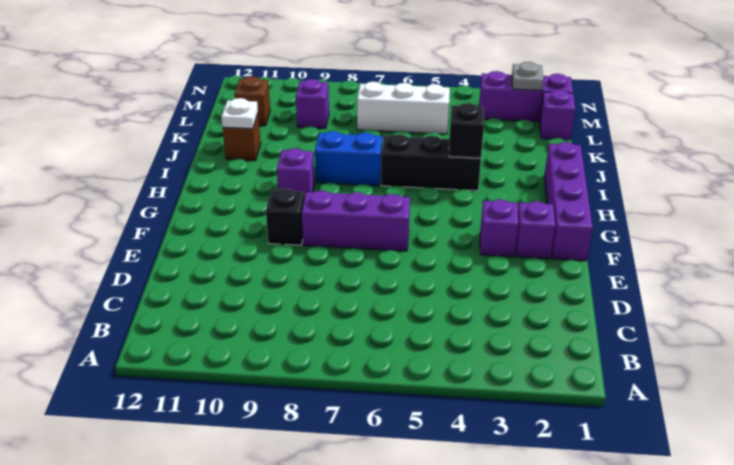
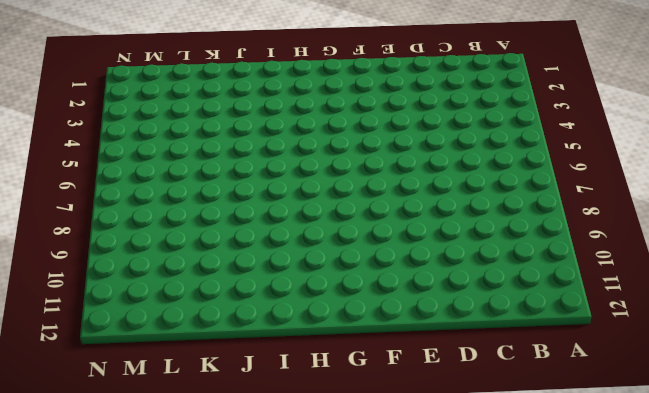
none -> purple 1x4 brick [545,142,593,261]
none -> purple 1x1 brick [516,201,555,259]
none -> purple 1x1 brick [480,199,518,257]

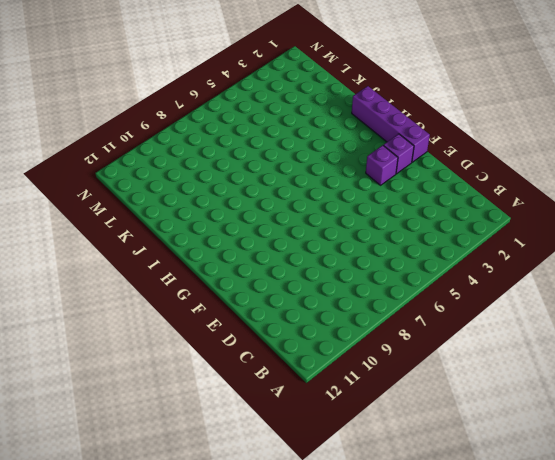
none -> purple 1x3 brick [302,190,410,251]
none -> black 1x1 brick [266,189,305,245]
none -> purple 1x1 brick [277,148,314,195]

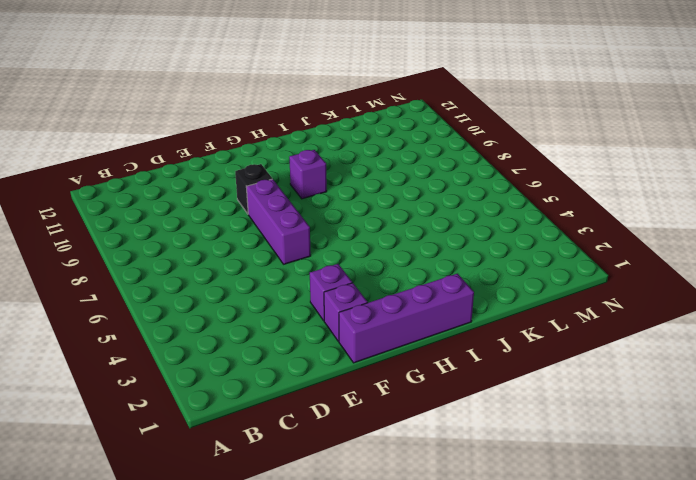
none -> black 1x3 brick [381,134,481,191]
none -> blue 1x2 brick [315,131,382,186]
none -> brown 1x1 brick [223,114,261,161]

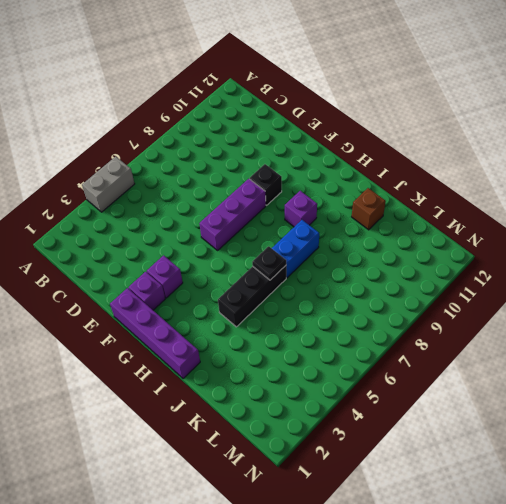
grey 1x2 brick [82,157,135,212] -> none
black 1x1 plate [252,246,286,280] -> none
none -> purple 1x1 brick [540,90,575,140]
none -> white 1x3 brick [357,82,450,134]
none -> purple 1x1 brick [296,79,329,128]

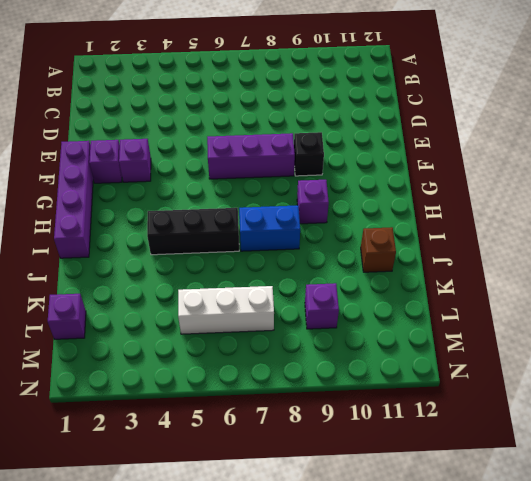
none -> brown 1x1 brick [235,76,270,126]
none -> purple 1x3 brick [479,71,573,122]
none -> black 1x1 brick [449,103,484,158]

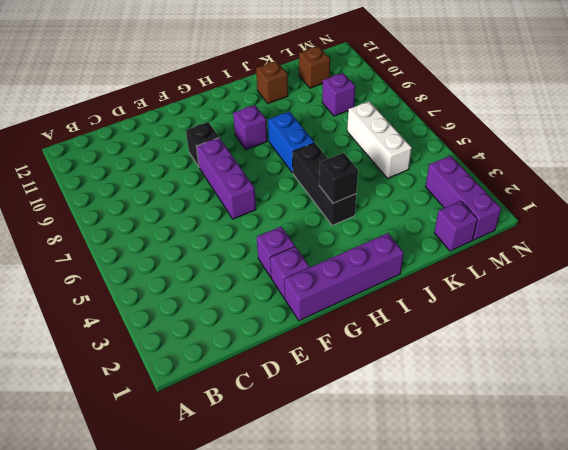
none -> white 1x1 plate [221,98,258,129]
none -> grey 1x1 plate [512,62,543,91]

